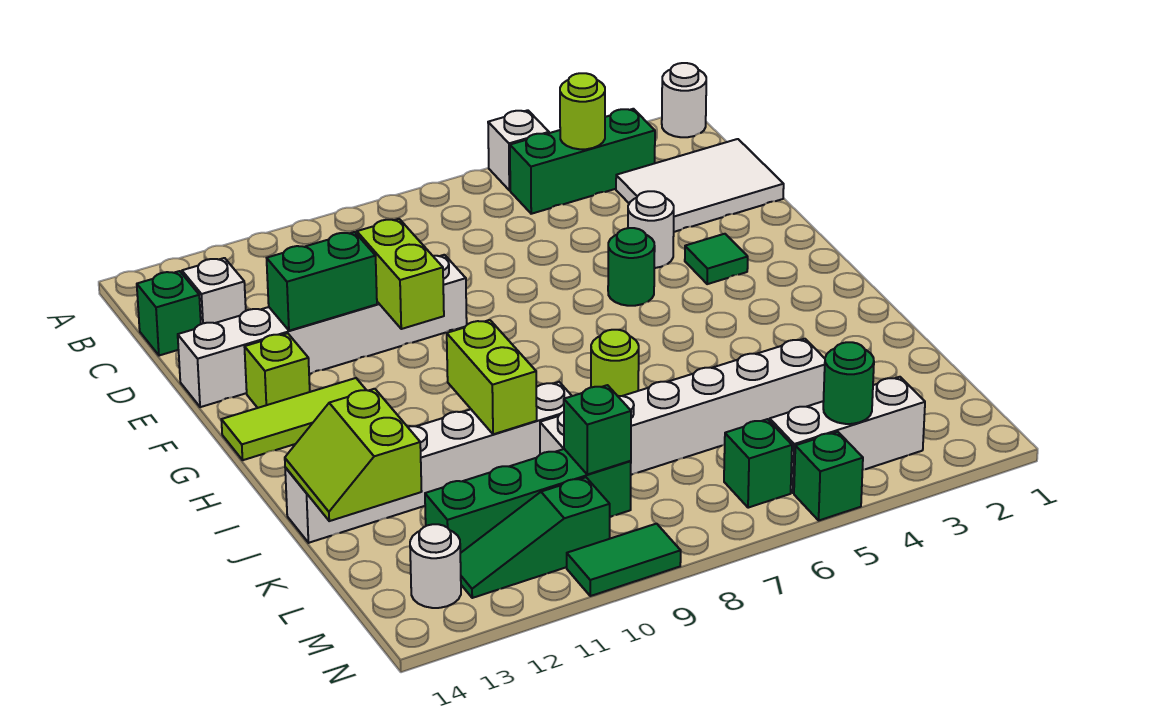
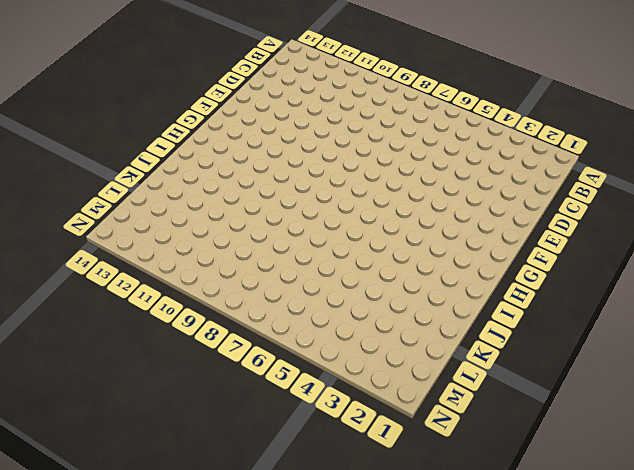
none -> white 1x1 round brick [662,63,706,137]
none -> white 1x1 brick [488,110,549,190]
none -> green 1x3 brick [510,109,655,214]

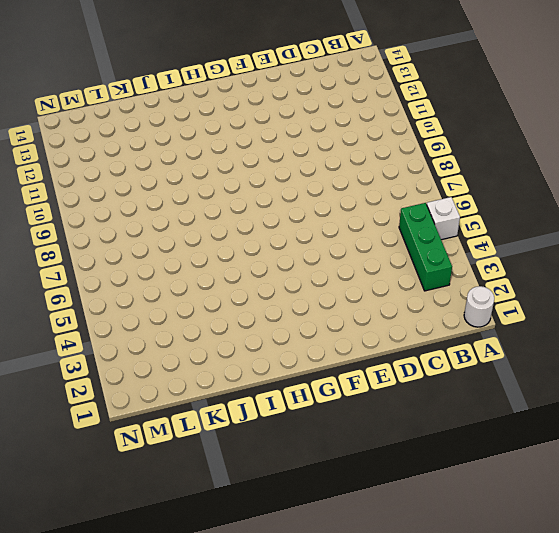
none -> white 2x3 tile [616,139,784,232]
none -> white 1x1 brick [182,258,246,324]
none -> green 1x1 brick [137,271,201,356]

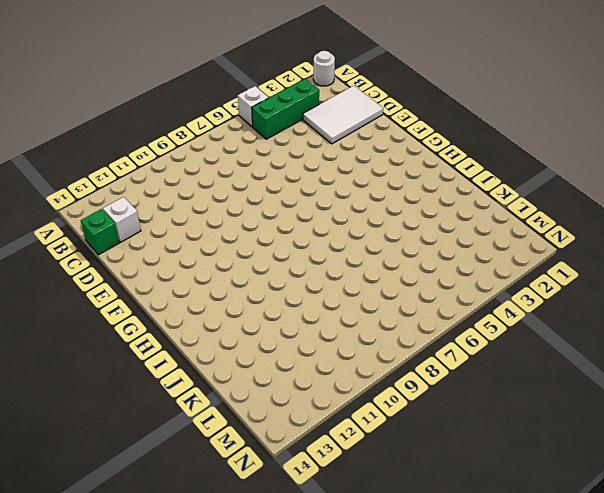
none -> white 1x1 round brick [628,191,674,268]
none -> white 1x6 brick [178,255,467,407]
none -> green 1x1 tile [685,234,748,284]

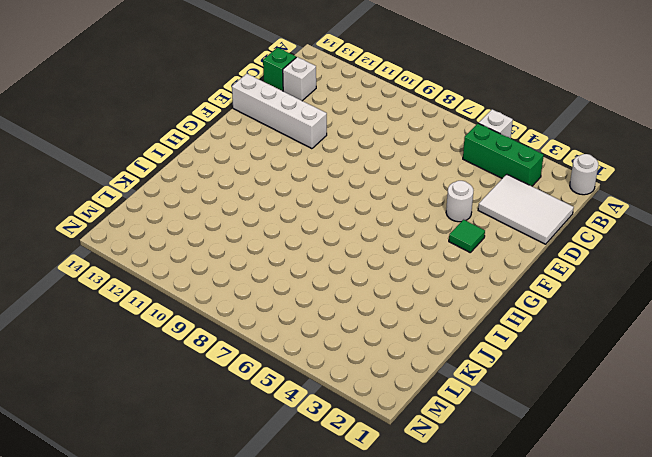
white 1x4 brick [232,74,327,149] -> white 1x6 brick [178,255,467,407]
none -> green 1x1 round brick [608,228,655,306]
none -> lime 1x1 brick [245,333,310,408]
none -> lime 1x3 tile [221,378,366,460]

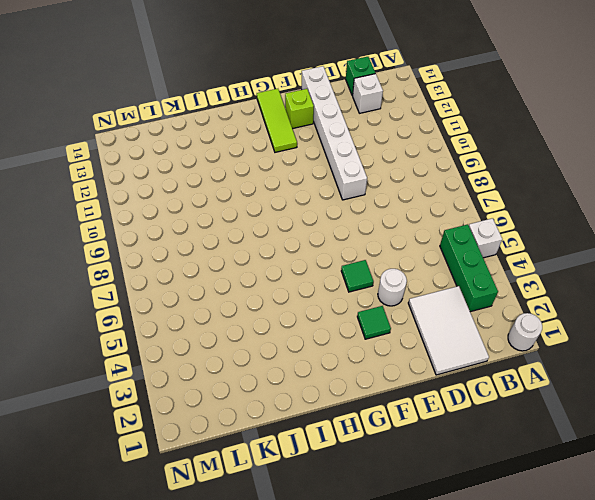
green 1x1 tile [341,260,373,292] -> green 1x1 round brick [608,228,655,306]
none -> lime 1x1 round brick [591,330,639,396]
none -> white 1x6 brick [285,382,572,543]
none -> white 1x6 brick [540,339,825,475]

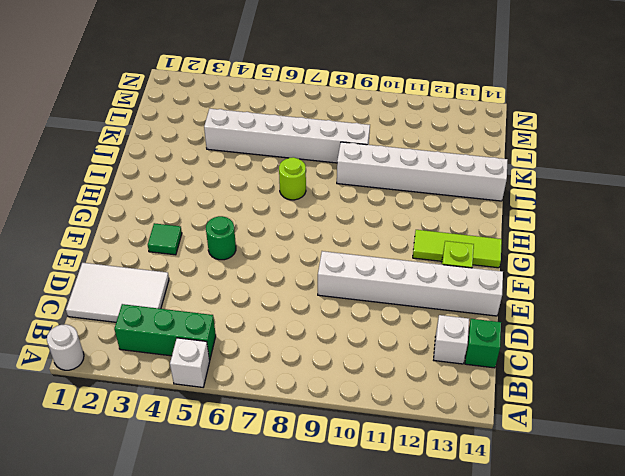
none -> white 1x1 round brick [628,191,674,268]
none -> green 1x4 brick [425,449,631,553]
none -> white 1x3 brick [770,377,925,493]

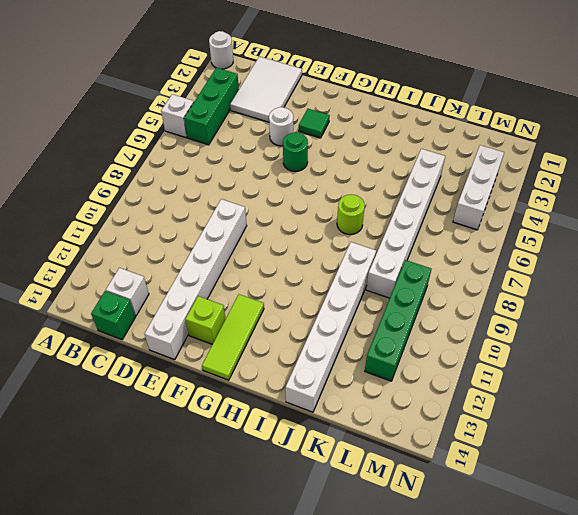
none -> green 1x1 brick [724,419,792,508]
none -> green 1x3 slope [460,477,610,598]
none -> white 1x1 round brick [410,524,461,608]

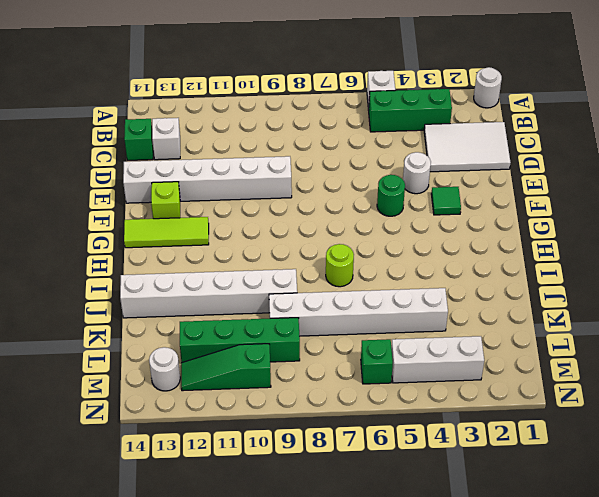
none -> green 1x1 brick [794,432,863,520]
none -> green 1x2 tile [567,524,681,596]
none -> lime 1x1 round brick [560,73,605,149]

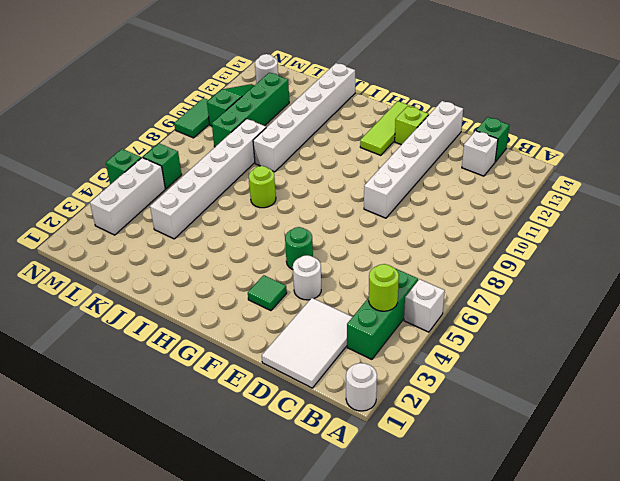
none -> lime 1x2 brick [357,219,444,329]
none -> green 1x2 brick [267,232,377,331]
none -> lime 1x2 brick [447,320,537,434]

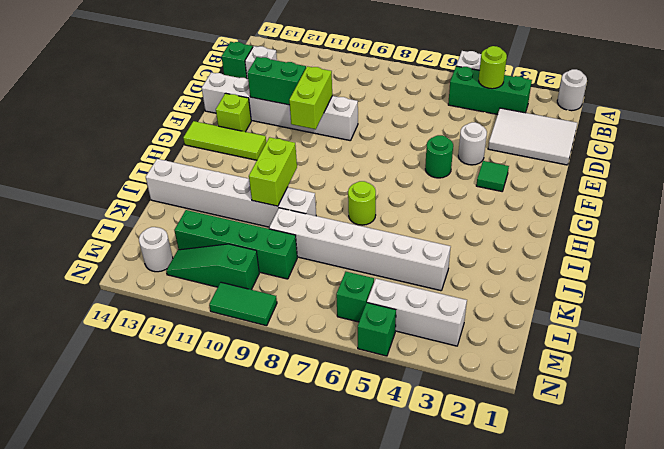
none -> lime 2x2 slope [285,389,422,521]
none -> green 1x1 brick [564,385,631,474]
none -> green 1x1 round brick [823,342,874,424]

